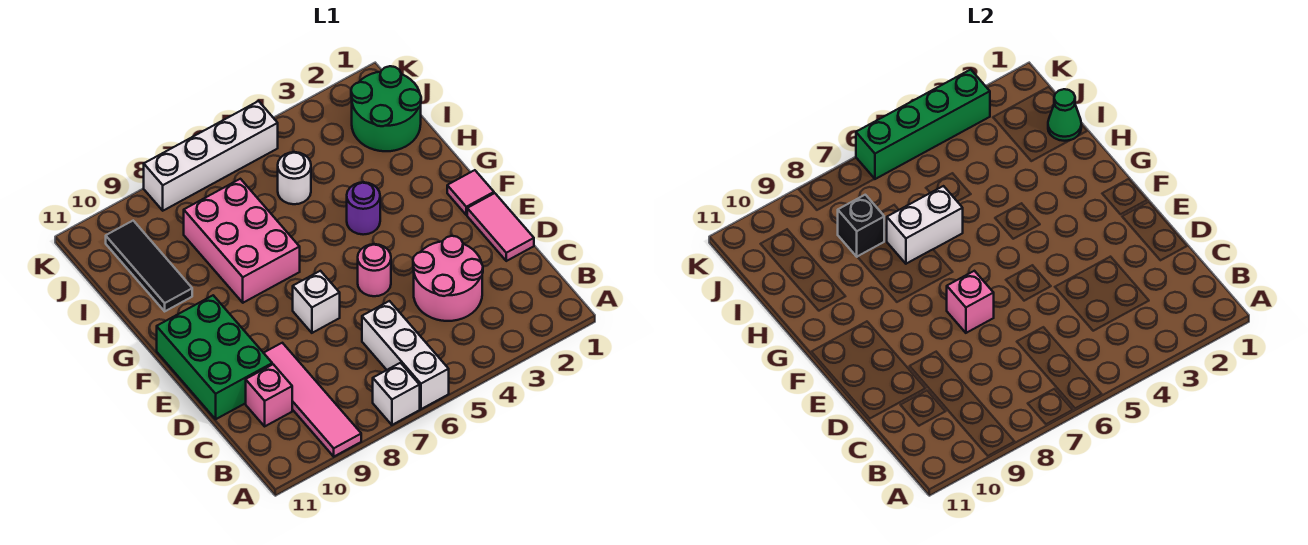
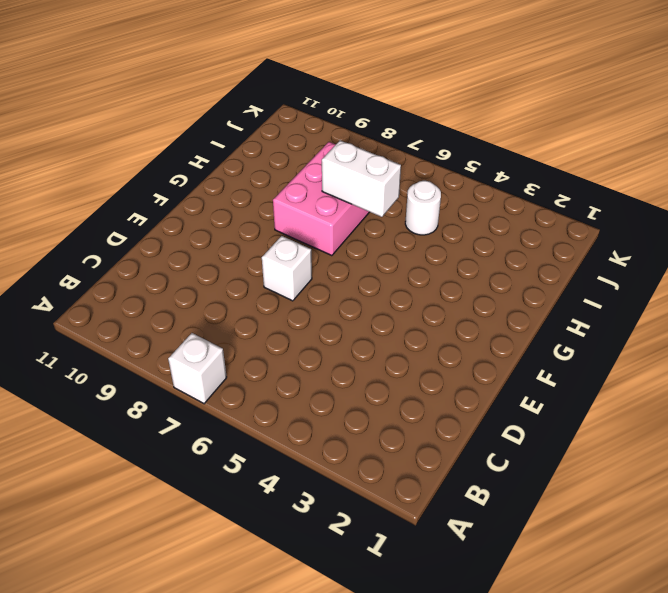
none -> white 1x3 brick [362,301,449,409]
none -> pink 1x4 tile [264,343,361,457]
none -> pink 2x2 round brick [413,236,483,321]

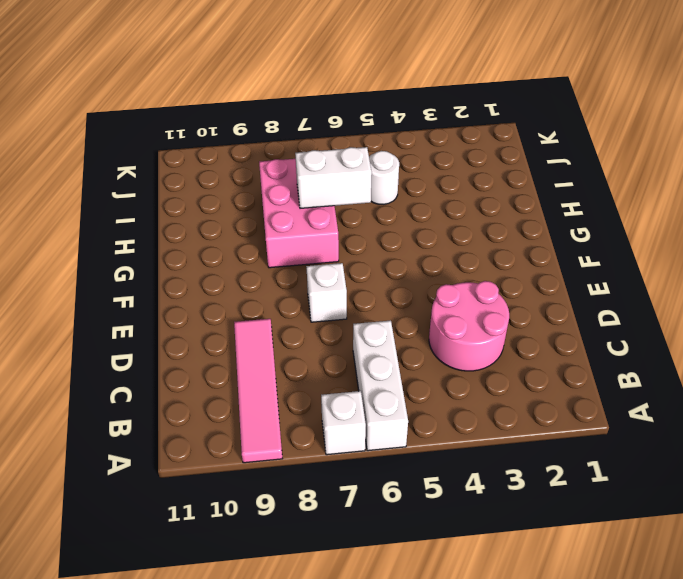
none -> pink 1x1 brick [246,364,292,426]
none -> pink 1x2 tile [467,193,534,261]
none -> green 2x3 brick [157,295,272,419]

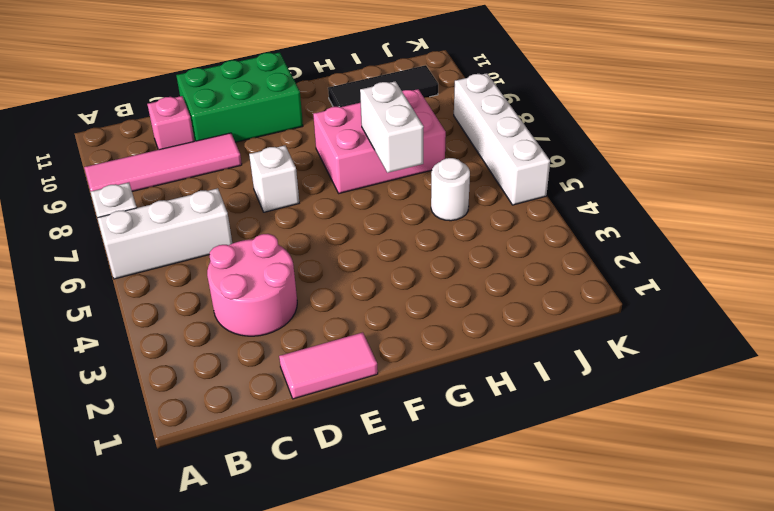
none -> pink 1x1 round brick [358,244,391,296]
none -> pink 1x1 tile [447,170,494,215]
none -> purple 1x1 round brick [347,182,380,235]

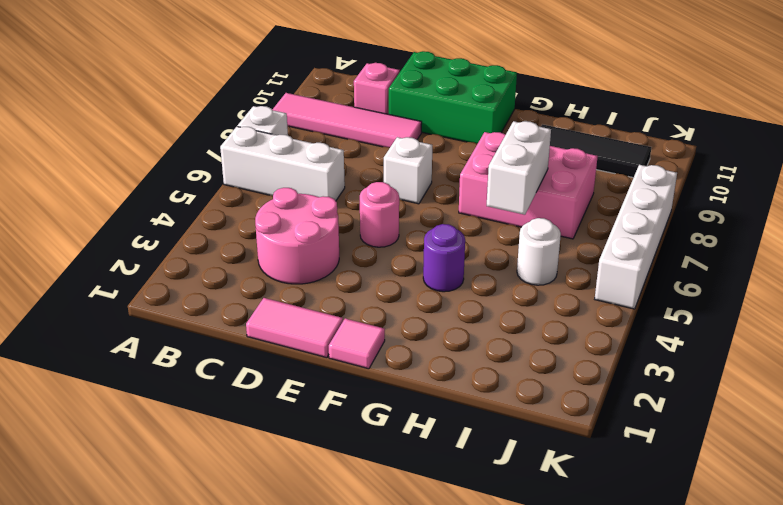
none -> green 2x2 round brick [351,66,421,151]
none -> pink 1x1 brick [947,271,994,333]
none -> green 1x1 cone [1048,89,1081,141]

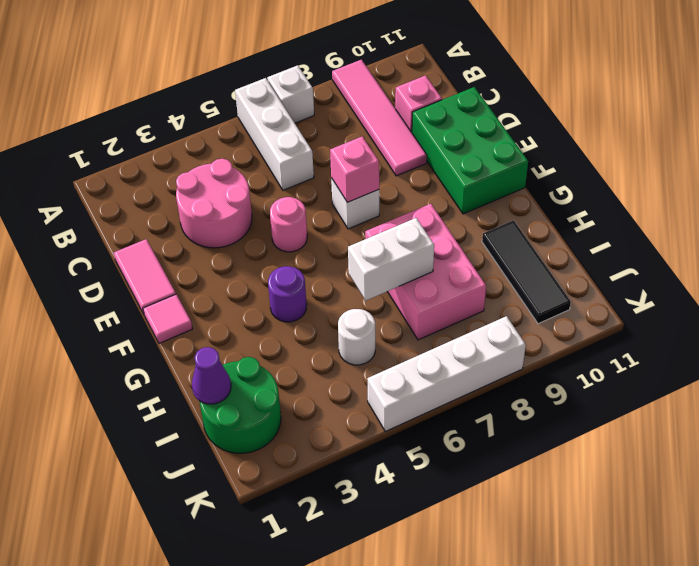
purple 1x1 cone [192,347,231,404] -> green 1x1 cone [1048,89,1081,141]
none -> black 1x1 brick [838,195,884,257]
none -> green 1x4 brick [856,69,990,179]

